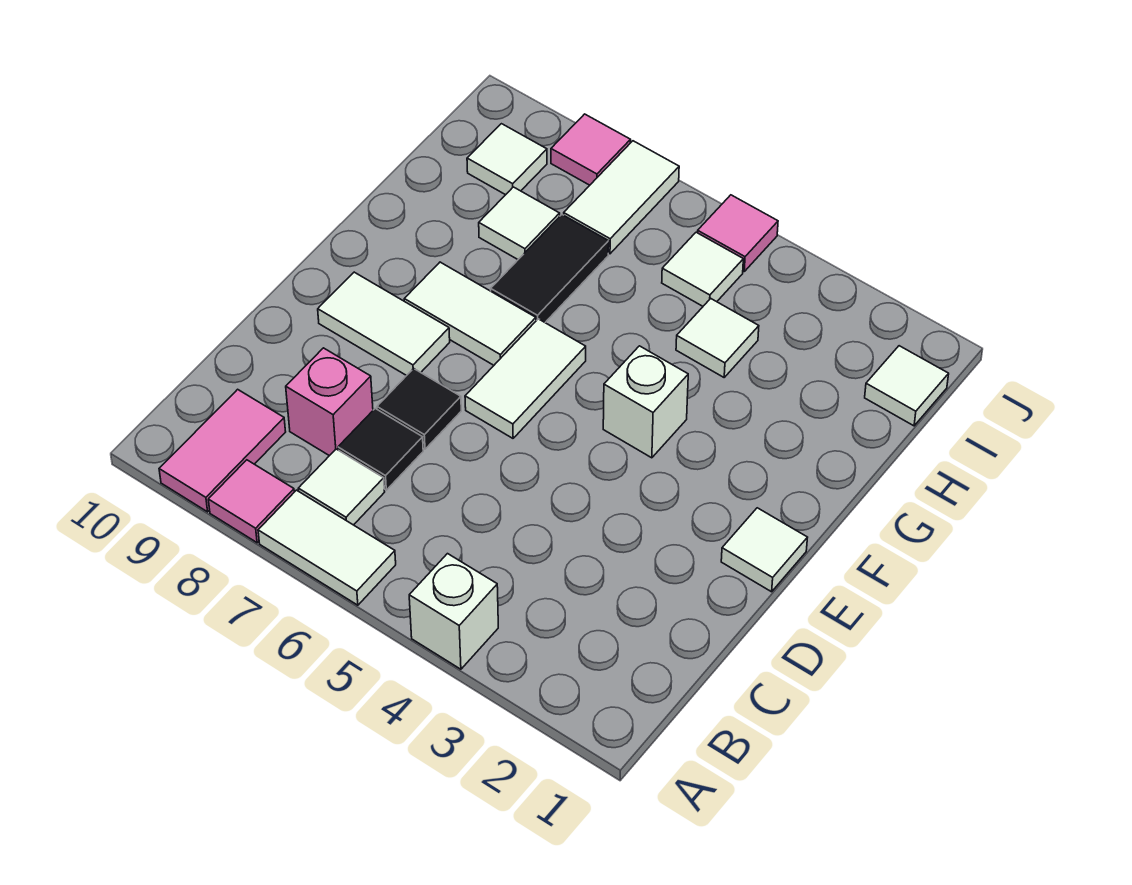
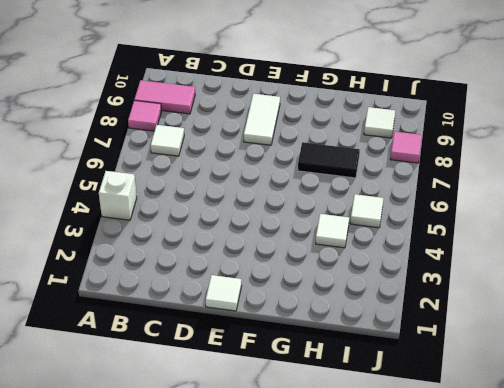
none -> white 1x2 tile [258,490,396,605]
none -> black 1x1 tile [338,409,423,490]
none -> pink 1x1 brick [286,348,373,456]

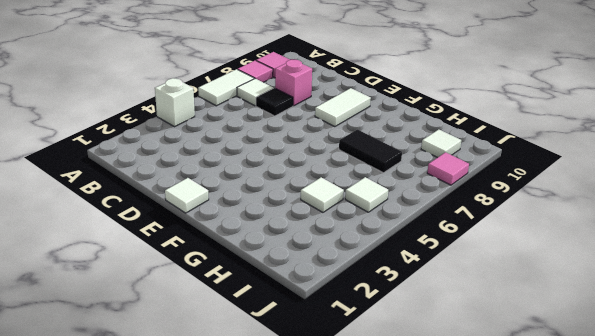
none -> black 1x1 tile [377,368,461,449]
none -> white 1x2 tile [465,319,586,438]
none -> white 1x1 brick [603,346,688,458]

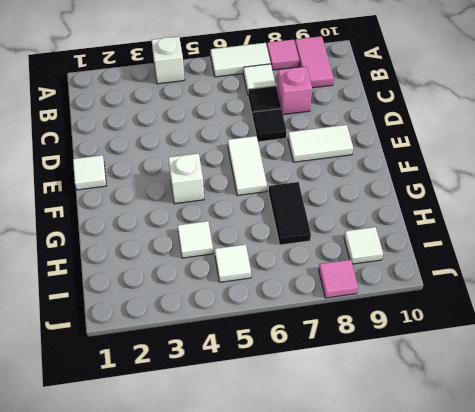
none -> white 1x2 tile [404,262,536,365]
none -> white 1x1 tile [479,187,560,259]
none -> white 1x1 tile [865,346,949,426]

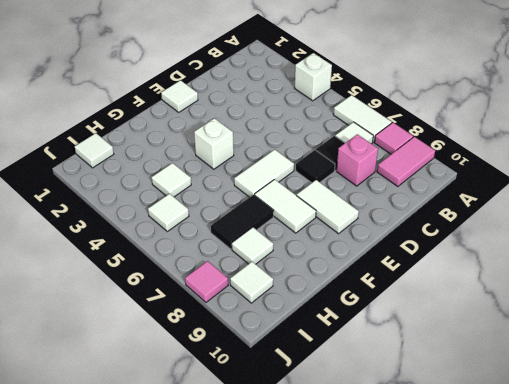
none -> white 1x2 tile [564,141,679,254]
none -> pink 1x1 tile [698,195,778,271]

